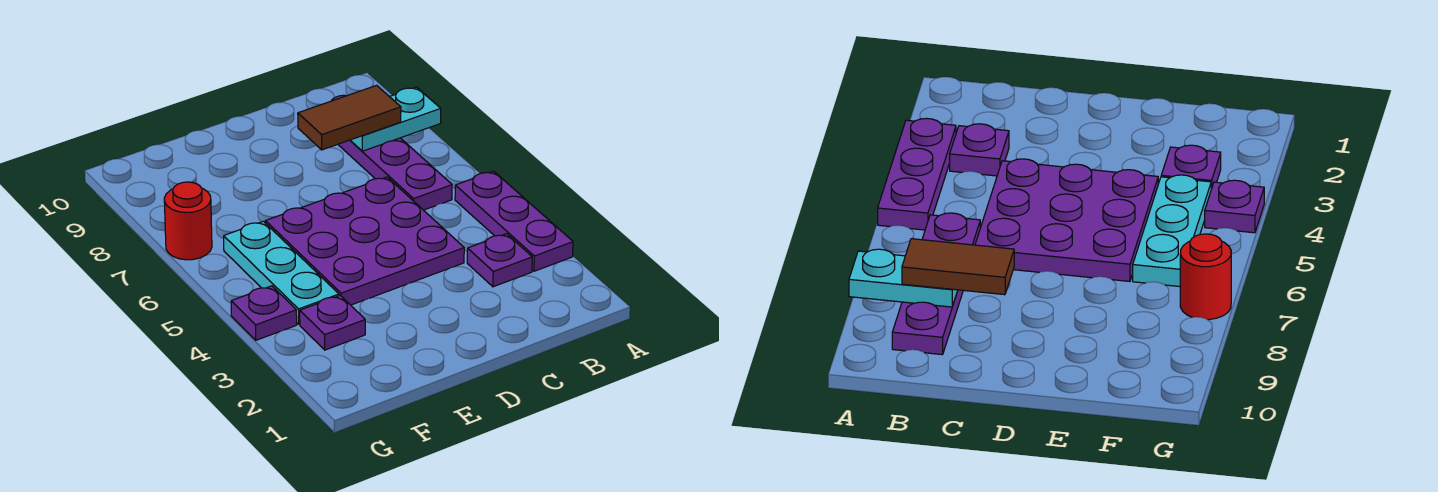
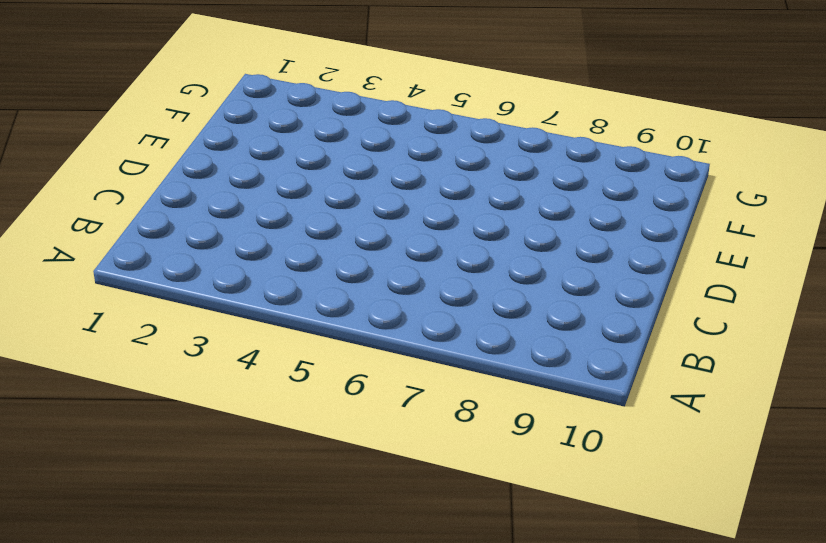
none -> purple 1x3 plate [455,171,573,271]
none -> purple 1x1 plate [467,234,532,287]

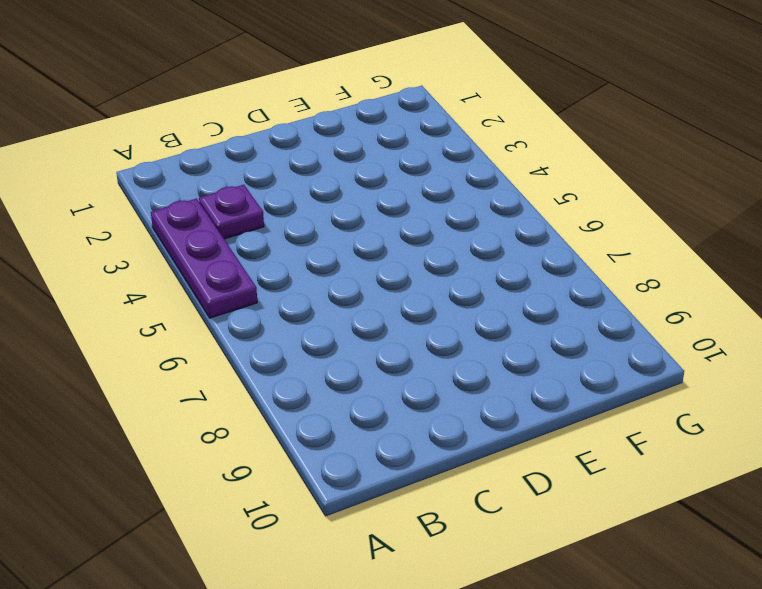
none -> purple 1x4 plate [332,95,452,210]
none -> purple 3x3 plate [265,177,464,305]

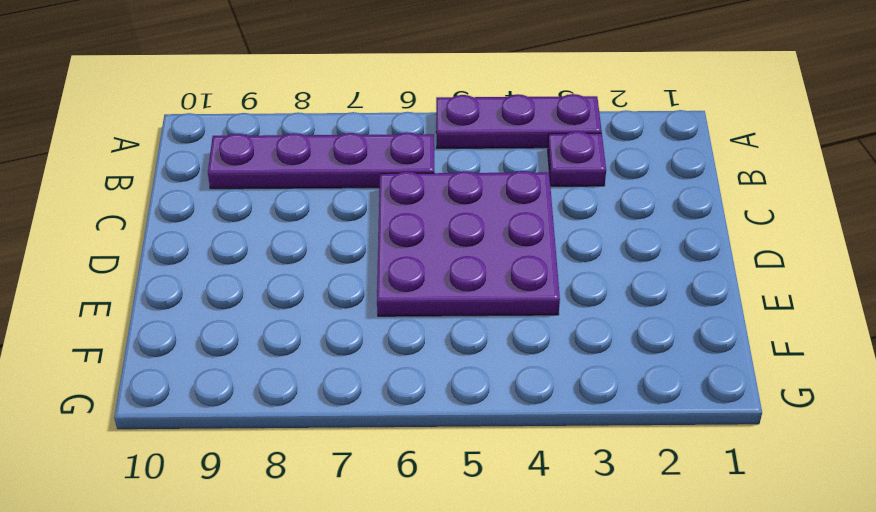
none -> purple 1x1 plate [300,295,365,350]
none -> cyan 1x3 plate [224,221,339,324]

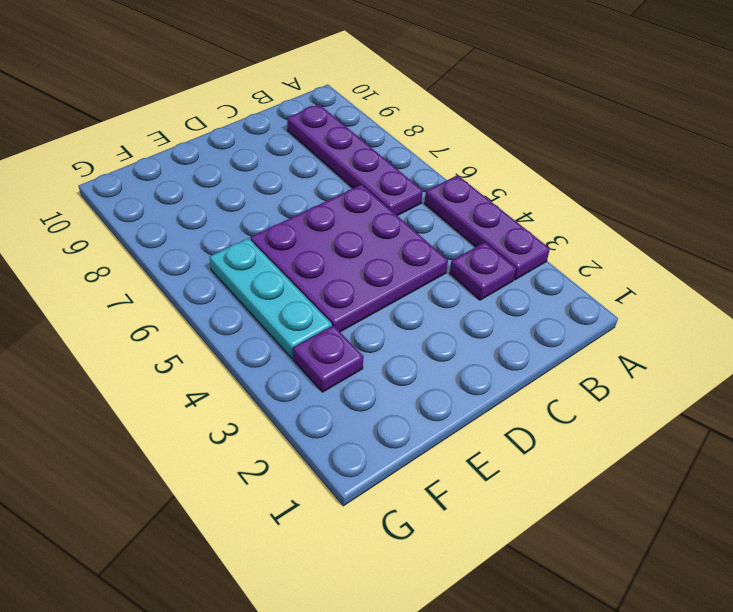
none -> purple 1x1 plate [231,286,297,340]
none -> red 1x1 round brick [164,182,212,260]

